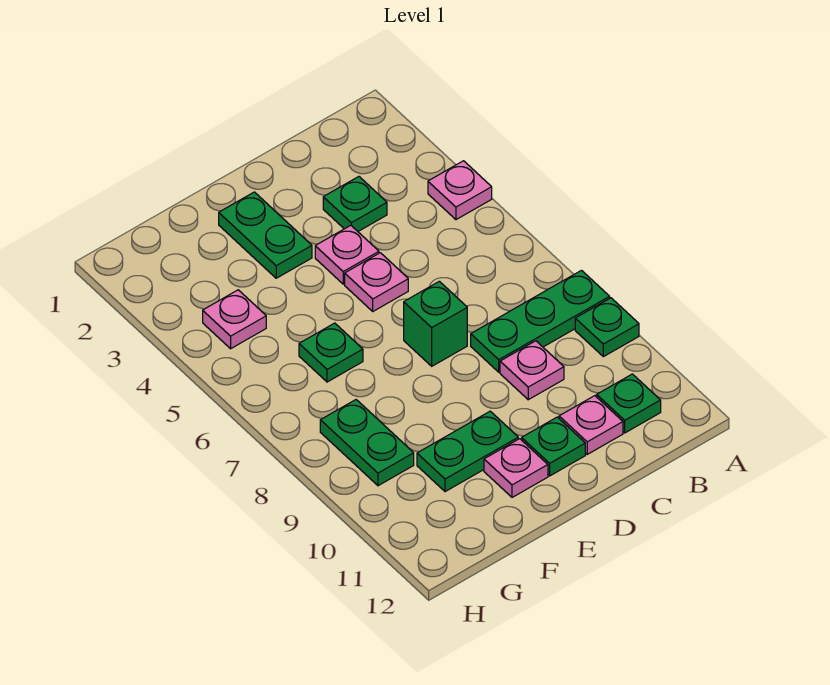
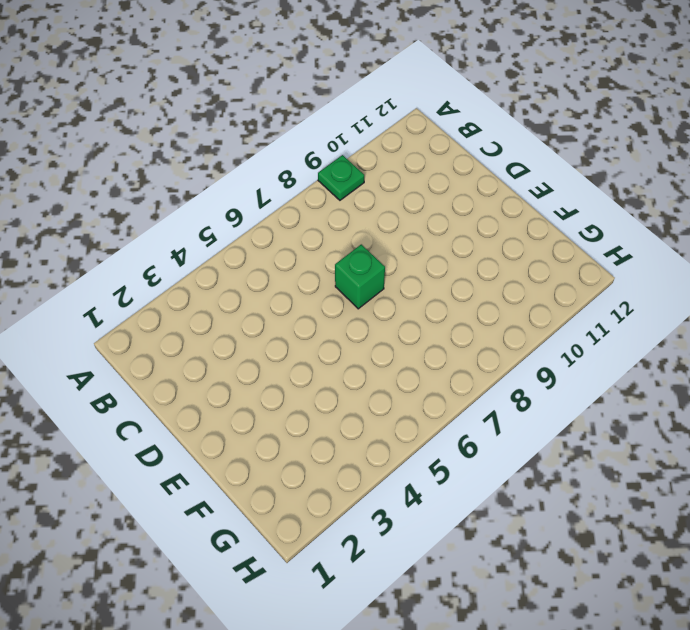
none -> pink 1x1 plate [428,161,492,220]
none -> green 1x3 plate [471,270,610,372]
none -> green 1x1 plate [597,374,661,433]

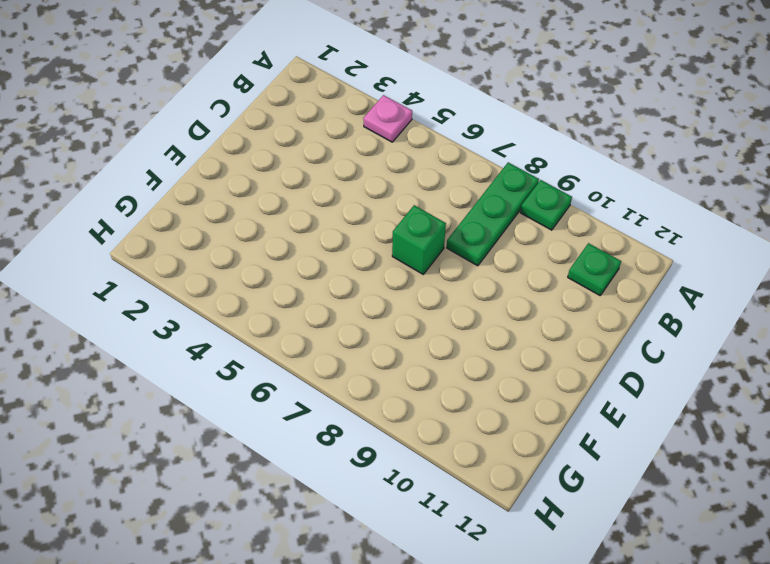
none -> green 1x1 plate [323,177,387,231]
none -> pink 1x1 plate [500,341,564,400]
none -> pink 1x1 plate [559,396,623,454]

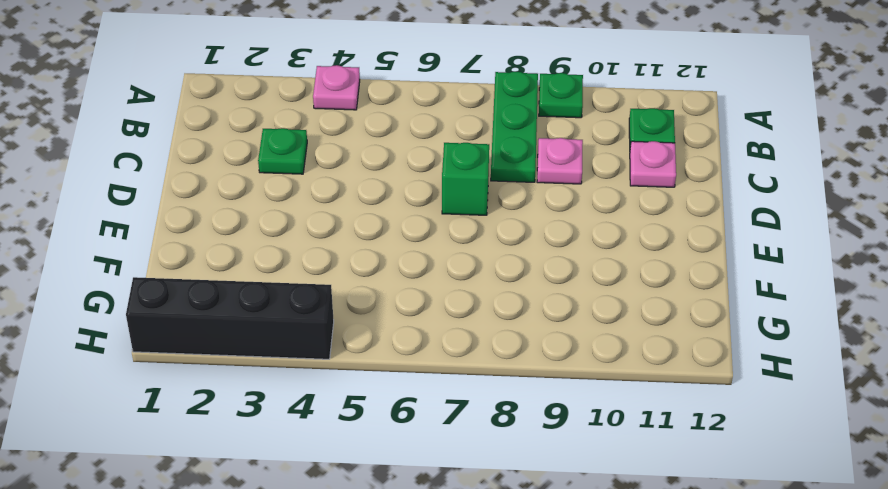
black 1x4 brick [126,277,334,359] -> none
none -> pink 1x1 plate [315,225,379,284]
none -> pink 1x1 plate [345,253,408,311]
none -> green 1x1 plate [522,417,585,476]

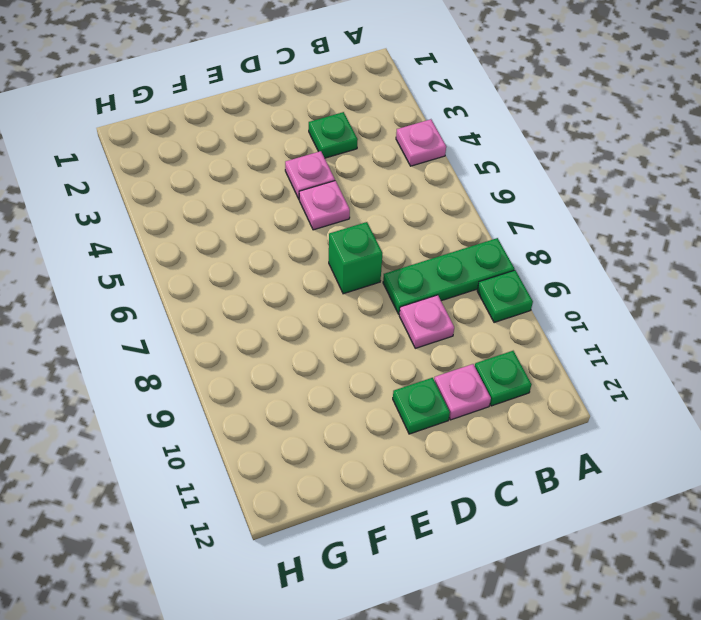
none -> green 1x2 plate [219,192,312,278]
none -> green 1x2 plate [417,411,518,492]
none -> pink 1x1 plate [484,439,548,497]

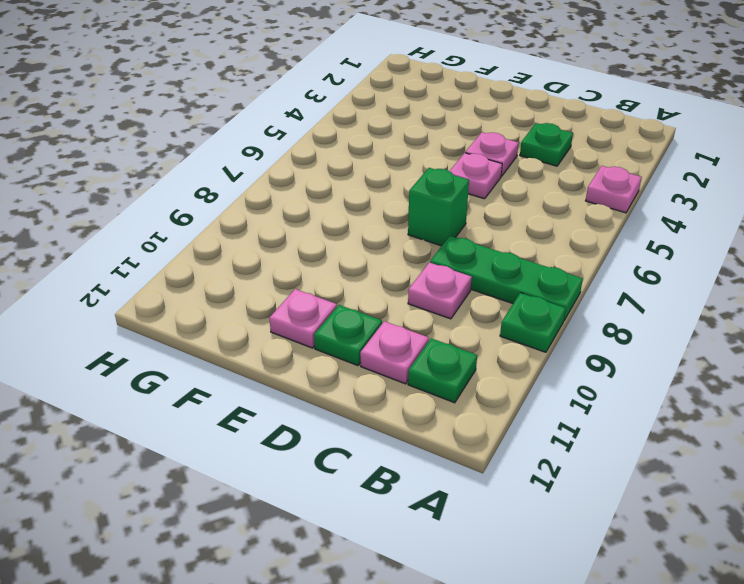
none -> green 1x2 plate [219,192,312,278]
none -> green 1x2 plate [417,411,518,492]
none -> green 1x1 plate [299,323,363,382]

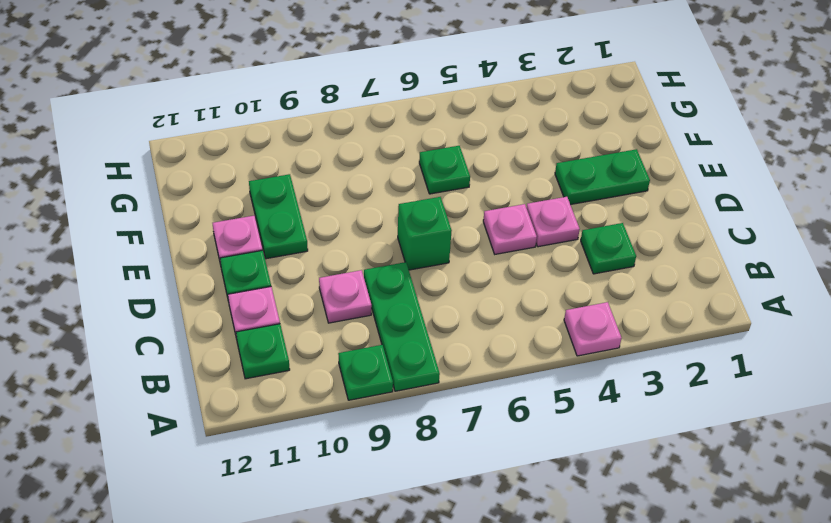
none -> pink 1x1 plate [203,290,266,349]
none -> green 1x2 plate [320,400,414,486]

